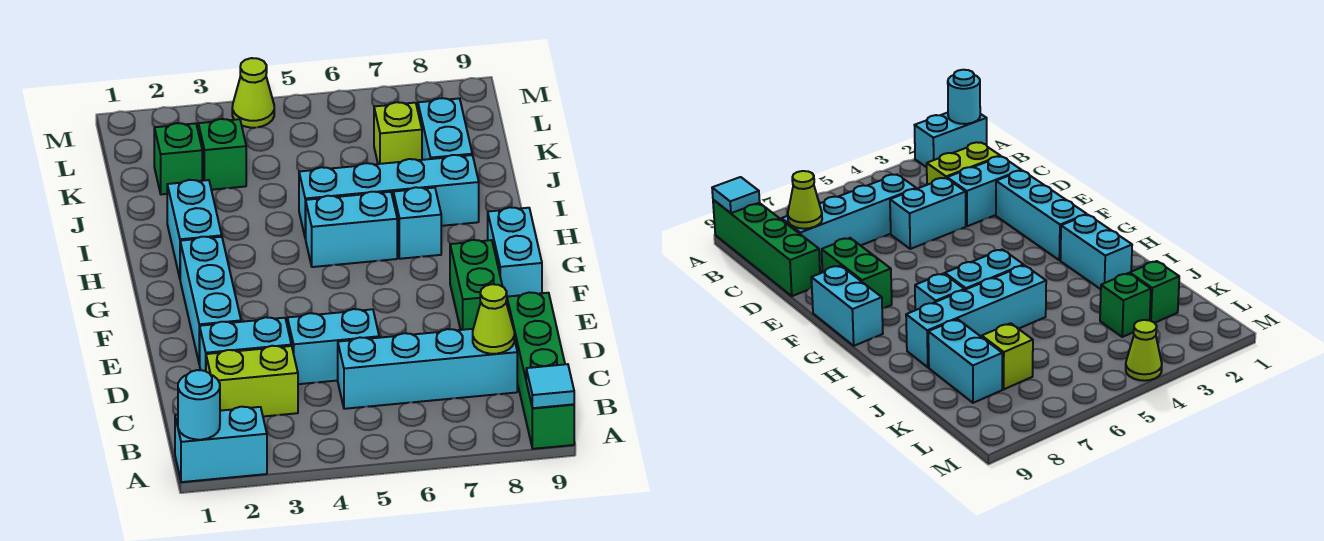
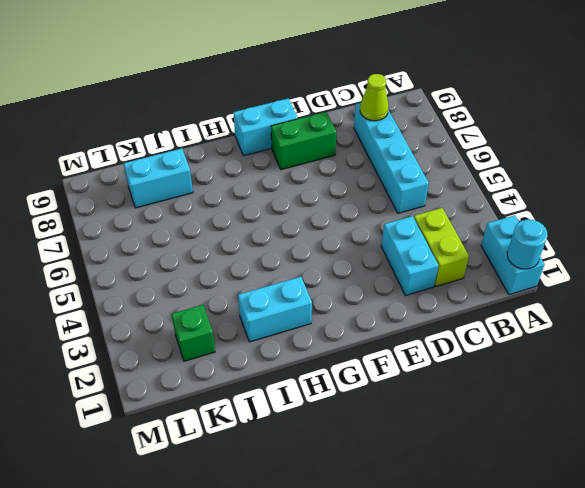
none -> green 1x4 brick [507,292,574,449]
none -> cyan 1x2 brick [287,309,379,384]
none -> cyan 1x3 brick [180,237,241,364]

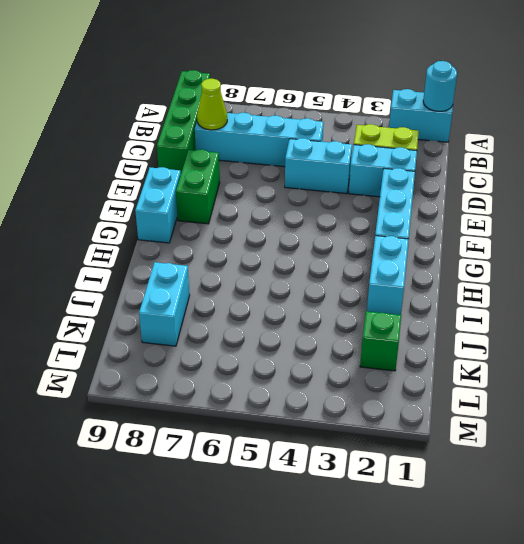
none -> cyan 1x2 brick [305,192,397,267]
none -> cyan 1x1 brick [393,187,441,259]
none -> cyan 1x4 brick [299,155,479,238]

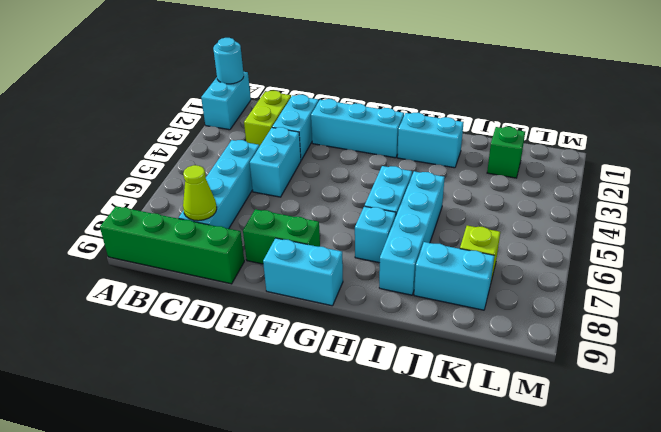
none -> green 1x1 brick [198,119,246,190]
none -> lime 1x1 cone [232,58,274,128]
none -> cyan 1x1 tile [526,364,574,408]

